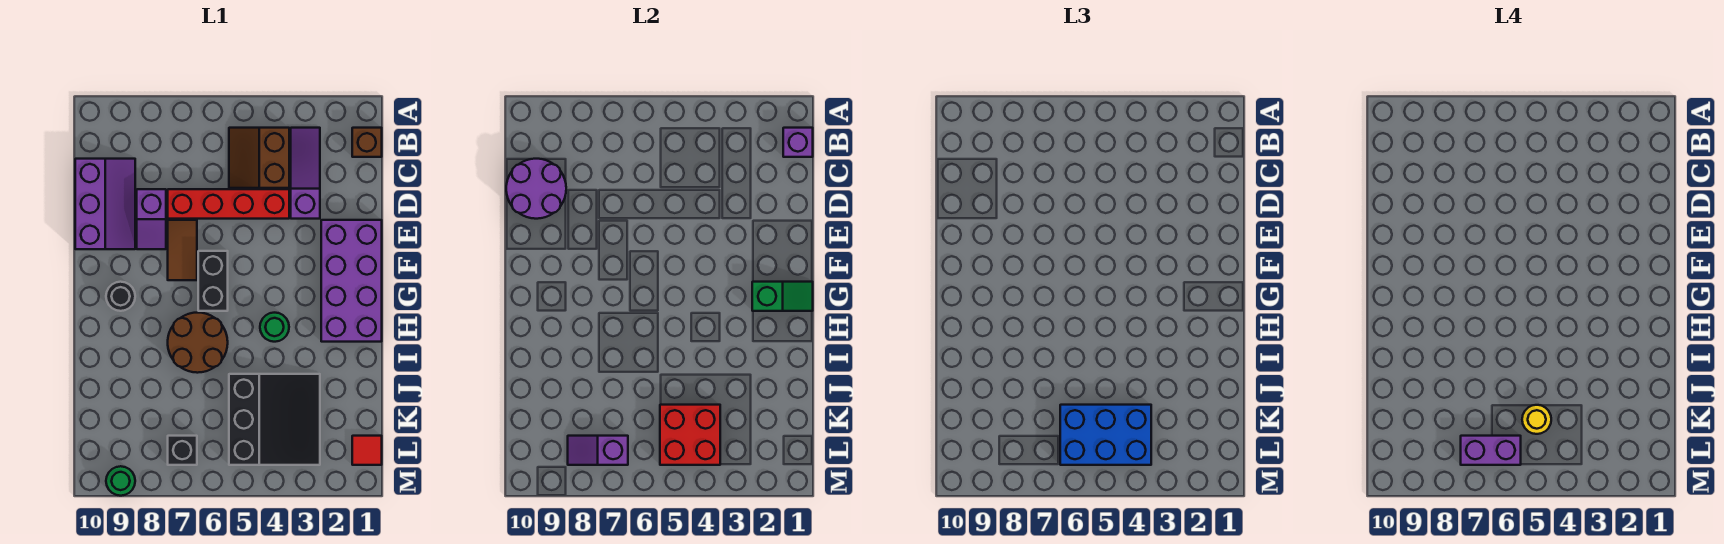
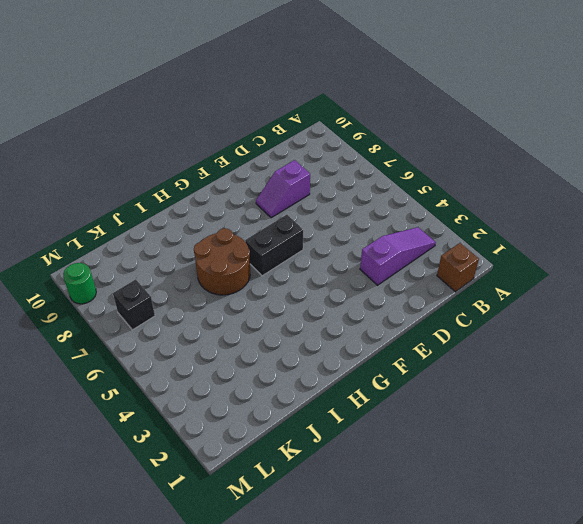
none -> brown 2x2 slope [229,128,289,188]
none -> purple 2x3 slope [75,159,135,249]
none -> red 1x4 brick [168,189,289,219]

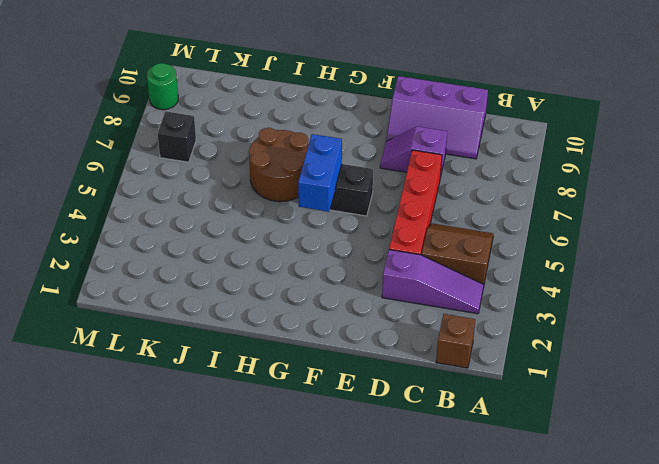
blue 1x2 brick [298,134,342,212] -> none
none -> purple 2x4 brick [321,220,382,342]
none -> brown 1x2 tile [168,220,197,280]
none -> black 1x1 round brick [106,282,135,311]

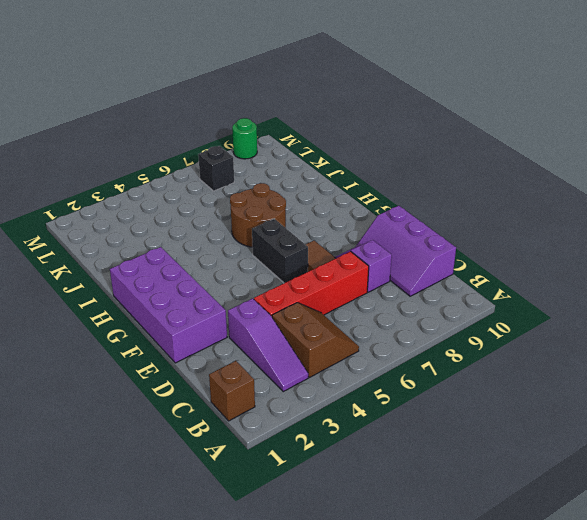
none -> black 1x1 round brick [106,282,135,311]
none -> green 1x1 round brick [260,313,289,342]
none -> black 3x3 slope [229,374,320,465]

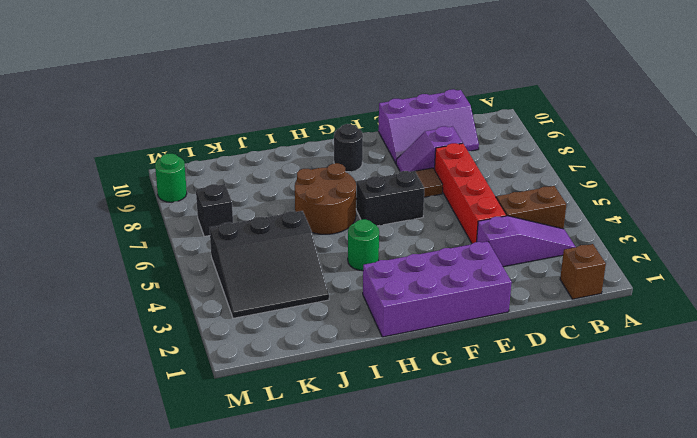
none -> red 1x1 tile [352,436,382,465]
none -> purple 1x1 brick [783,128,813,157]
none -> purple 2x2 round brick [506,159,566,219]

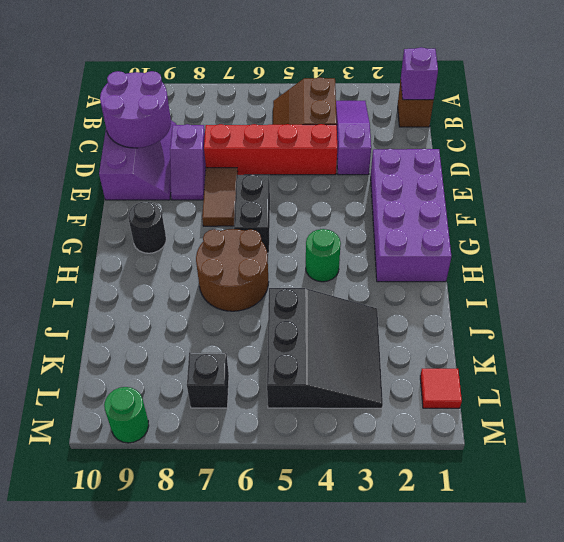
none -> green 1x2 slope [752,282,813,311]
none -> red 2x2 brick [660,405,720,465]
none -> purple 1x2 slope [568,436,628,465]

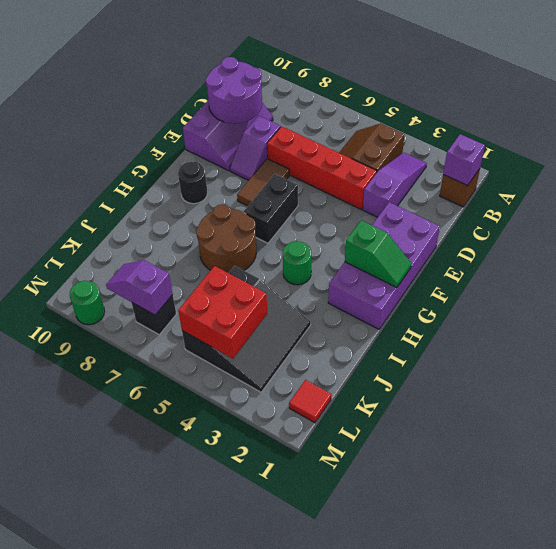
none -> blue 2x3 brick [1060,405,1151,465]
none -> yellow 1x1 round brick [1522,405,1551,434]
none -> purple 1x2 brick [1461,436,1521,465]

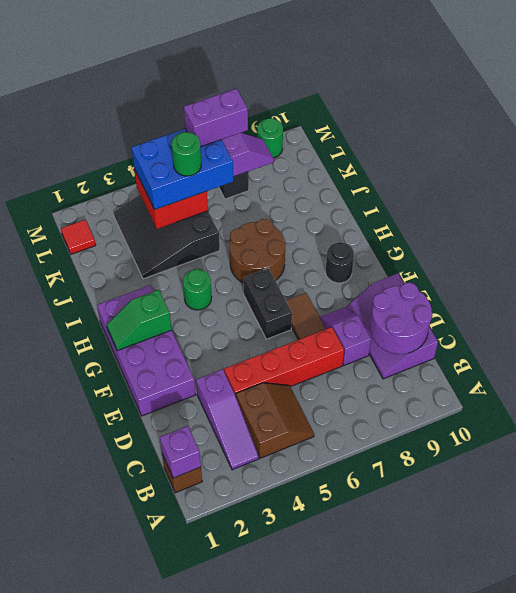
green 1x1 round brick [172,132,201,176] -> yellow 1x1 round brick [1522,405,1551,434]

